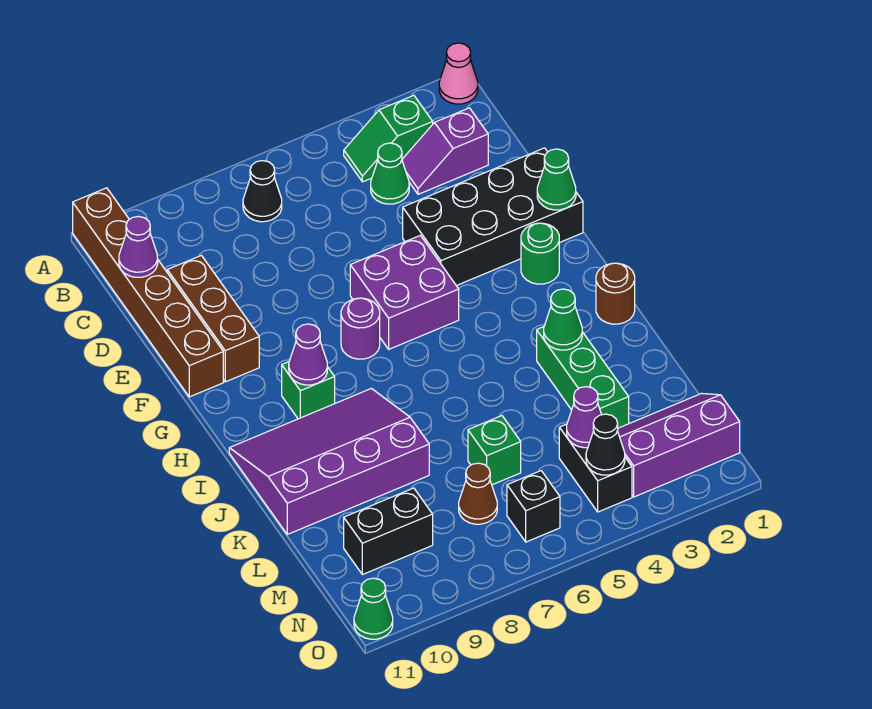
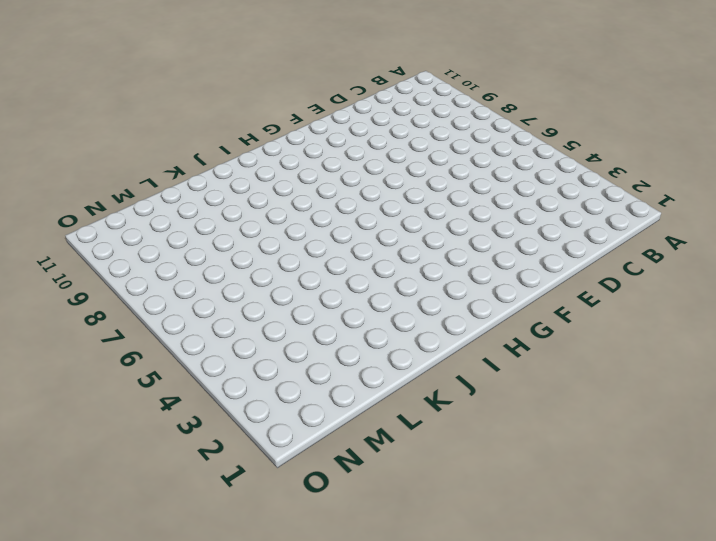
none -> pink 1x1 cone [439,43,478,104]
none -> brown 1x6 brick [73,188,223,397]
none -> green 1x2 slope [344,95,433,182]

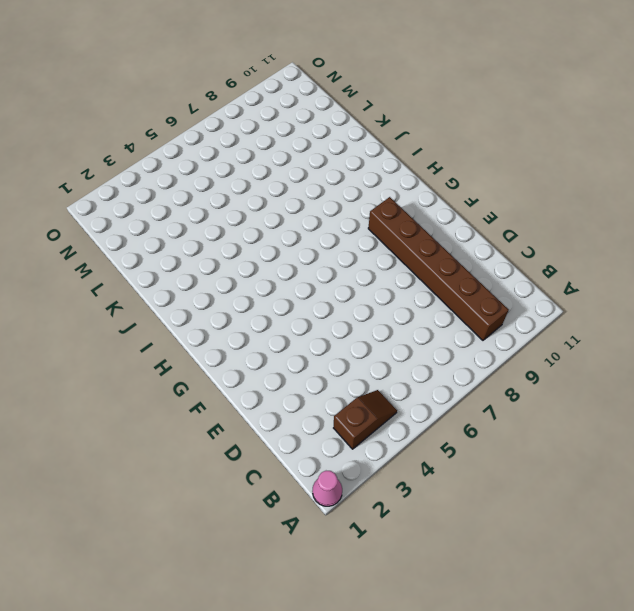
brown 1x2 slope [334,390,397,449] -> green 1x2 slope [344,95,433,182]
brown 1x6 brick [368,197,509,340] -> brown 1x6 brick moved to [73,188,223,397]
none -> black 1x1 cone [243,161,282,222]
none -> purple 1x2 slope [402,108,488,194]
none -> green 1x1 cone [371,143,409,204]

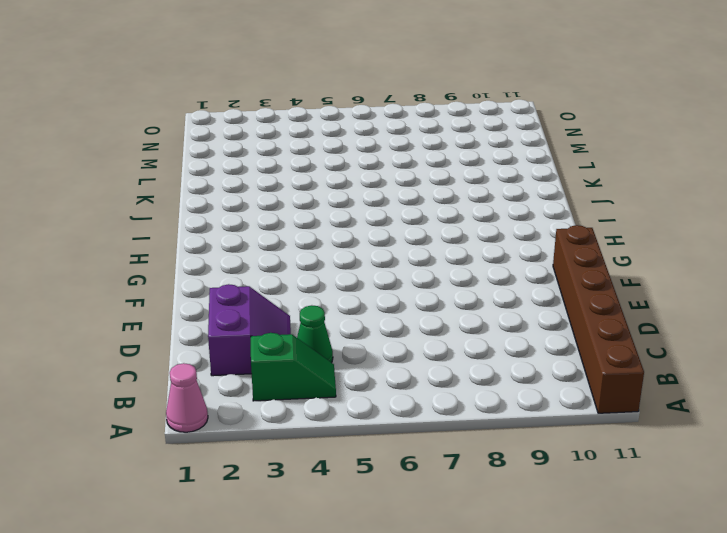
purple 2x2 slope [208,284,291,376] -> purple 1x2 slope [402,108,488,194]
none -> black 1x1 cone [243,161,282,222]
none -> brown 1x3 brick [167,255,259,382]
none -> black 2x4 brick [403,148,583,286]

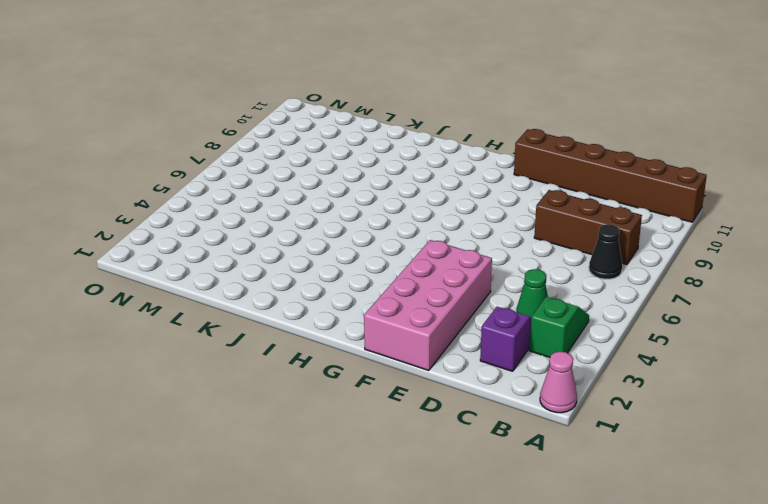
brown 1x3 brick [534,190,642,264] -> brown 1x3 brick moved to [167,255,259,382]
pink 2x4 brick [364,240,492,370] -> black 2x4 brick [403,148,583,286]
none -> purple 2x2 brick [350,235,459,349]
none -> green 1x1 round brick [521,223,559,284]
none -> purple 1x1 round brick [341,298,380,359]

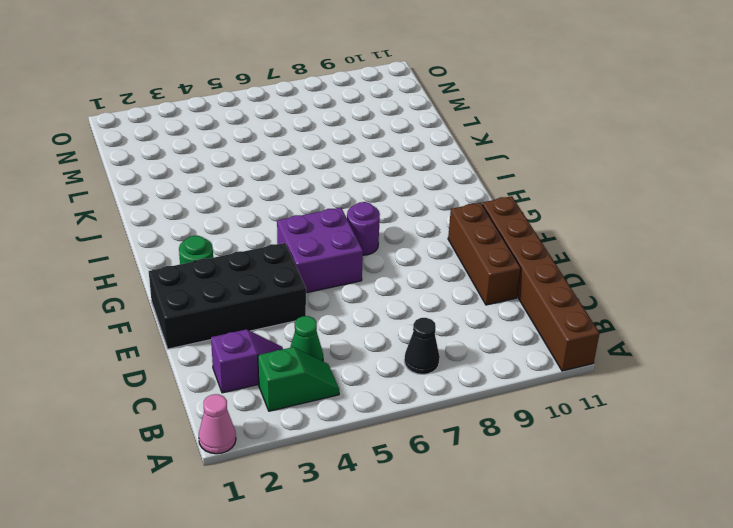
none -> green 1x1 brick [282,362,335,419]
none -> brown 1x1 round brick [596,263,635,324]
none -> purple 3x4 slope [229,388,429,534]

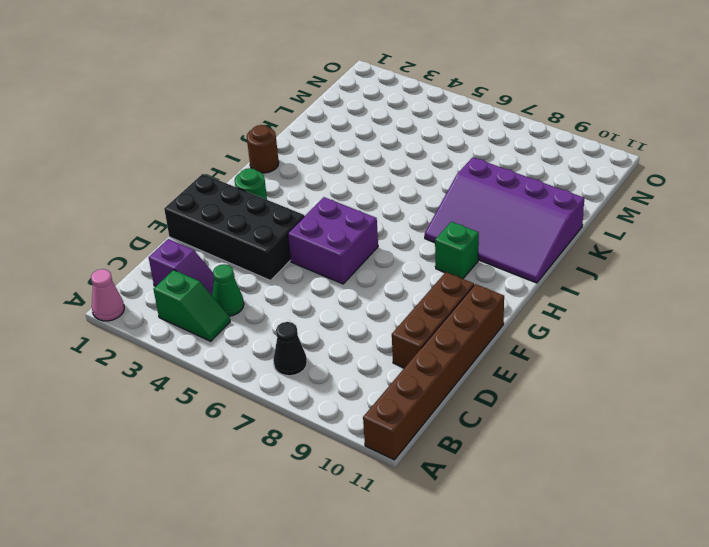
none -> purple 1x1 round brick [341,298,380,359]
none -> green 1x3 brick [537,327,629,428]
none -> green 1x1 brick [468,416,521,485]

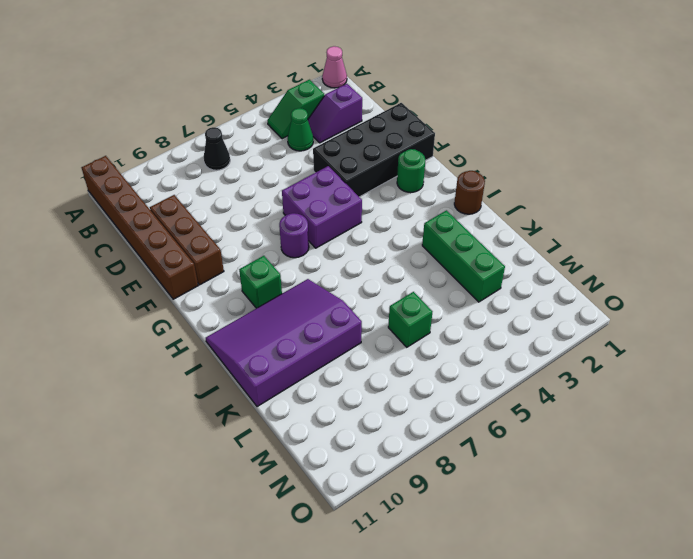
none -> purple 2x3 slope [617,393,740,497]
none -> black 1x2 brick [559,424,632,512]
none -> brown 1x1 cone [459,463,497,524]

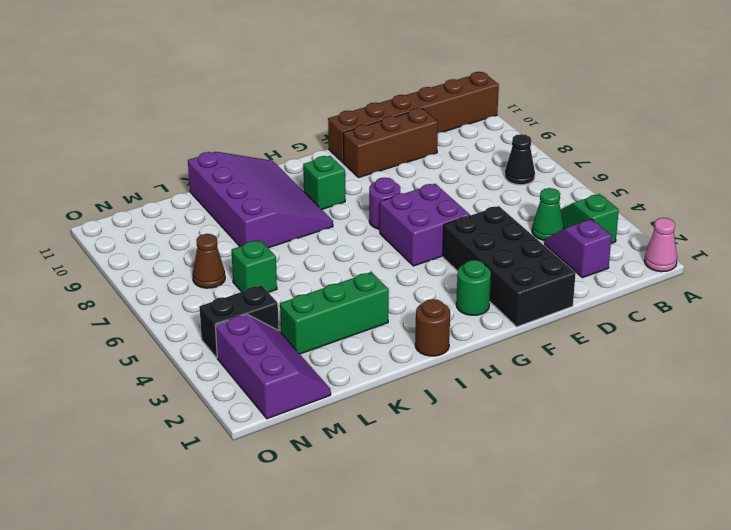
none -> black 1x2 brick [344,488,433,575]
none -> black 1x1 brick [507,471,560,542]
none -> green 1x1 cone [354,578,393,639]

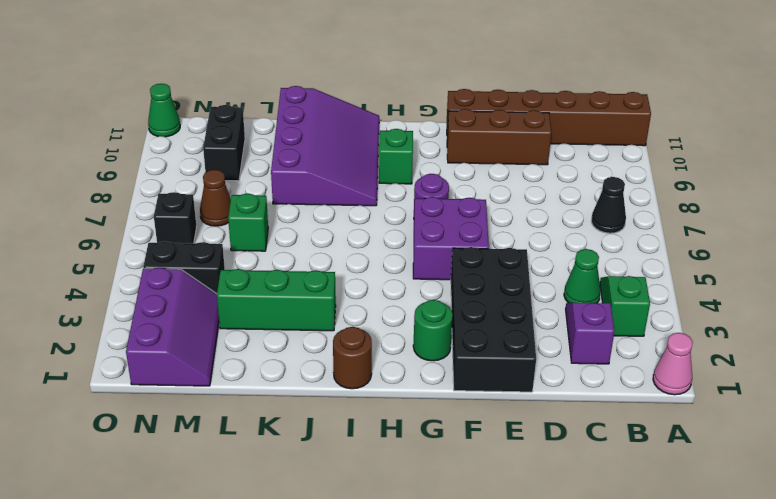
none -> purple 1x1 cone [119,216,158,277]
none -> green 1x1 cone [537,149,576,210]
none -> purple 1x1 cone [289,324,327,385]

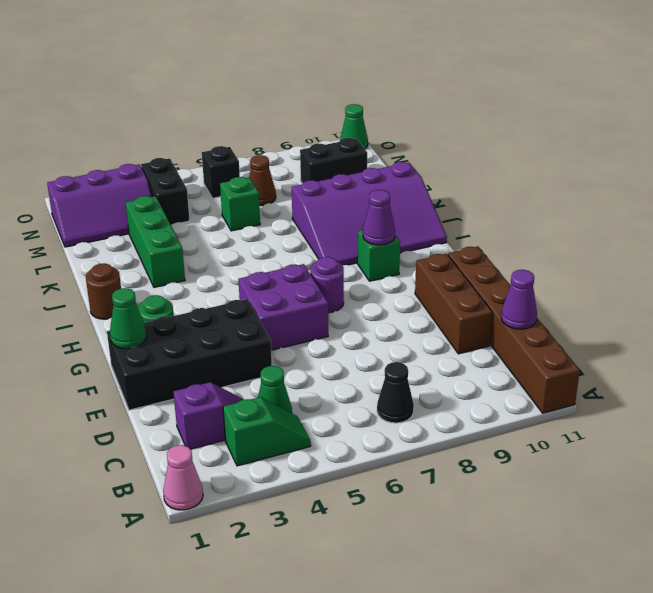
none -> green 1x1 cone [544,289,582,350]
none -> purple 1x1 cone [567,387,602,448]
none -> black 1x1 cone [586,414,625,475]

